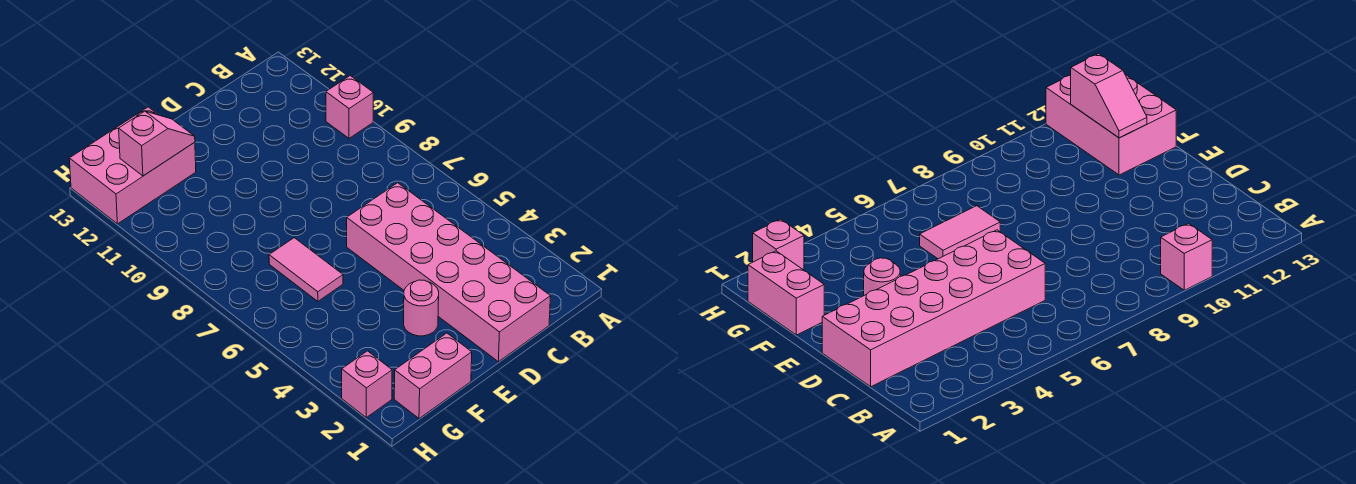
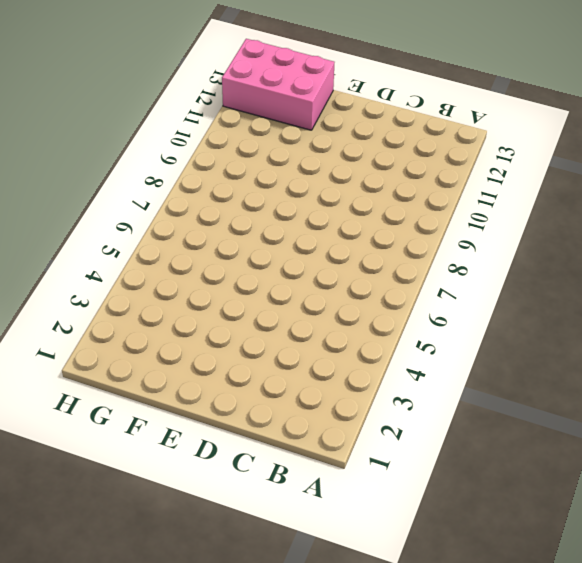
none -> pink 1x1 brick [326,76,374,138]
none -> pink 2x6 brick [347,183,551,362]

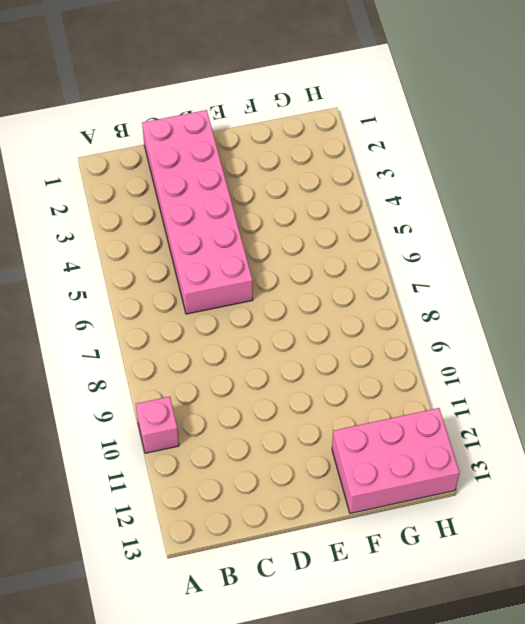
none -> pink 1x1 round brick [403,280,439,336]
none -> pink 1x2 brick [394,333,472,419]

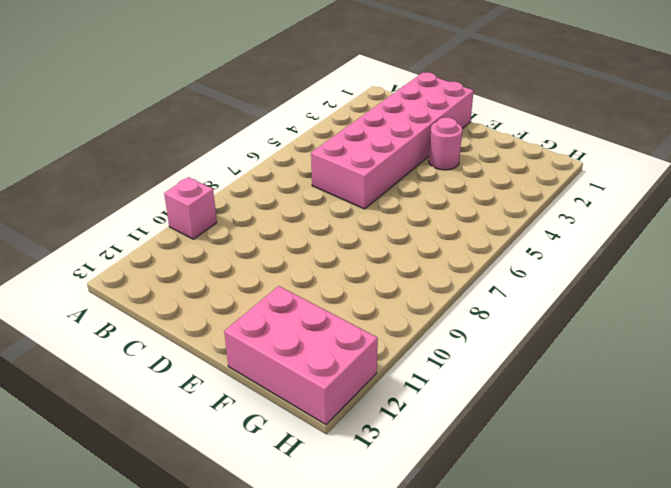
none -> pink 1x2 brick [394,333,472,419]
none -> pink 1x2 tile [269,238,343,301]

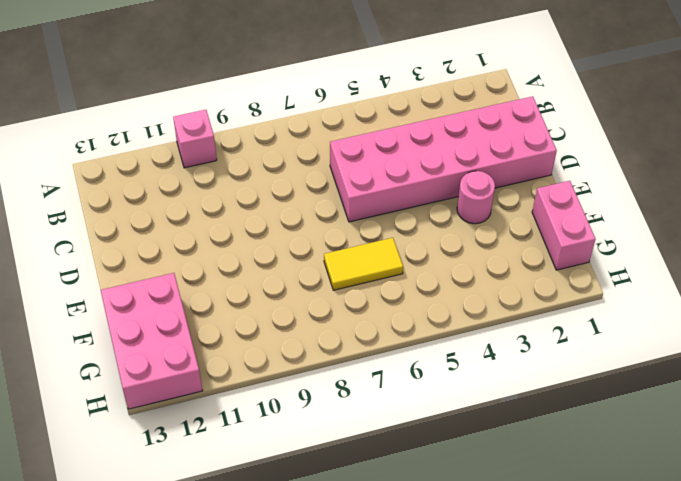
yellow 1x2 tile [324,238,403,290] -> pink 1x2 tile [269,238,343,301]
none -> pink 1x1 brick [342,351,392,417]
none -> pink 1x2 slope [119,111,195,176]

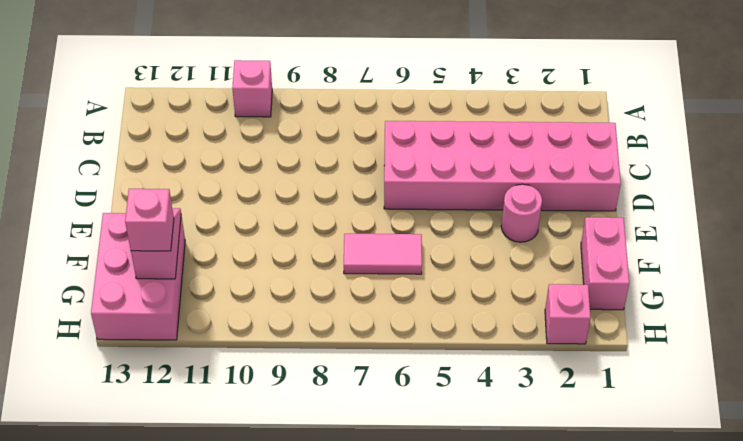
pink 1x1 brick [125,189,174,251] -> none

